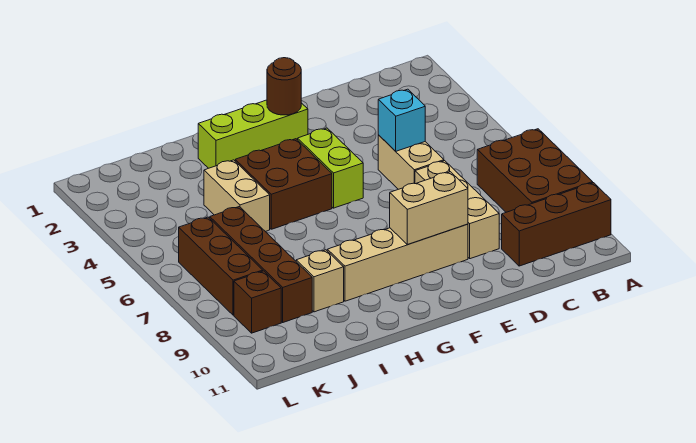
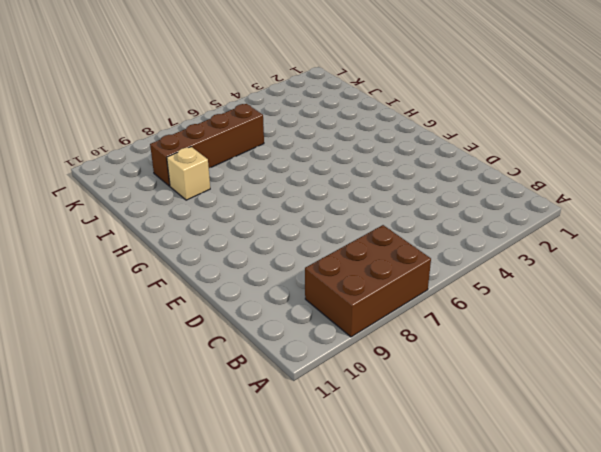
none -> brown 1x3 brick [502,183,611,266]
none -> tan 1x2 brick [378,135,444,189]
none -> tan 1x3 brick [415,161,499,259]

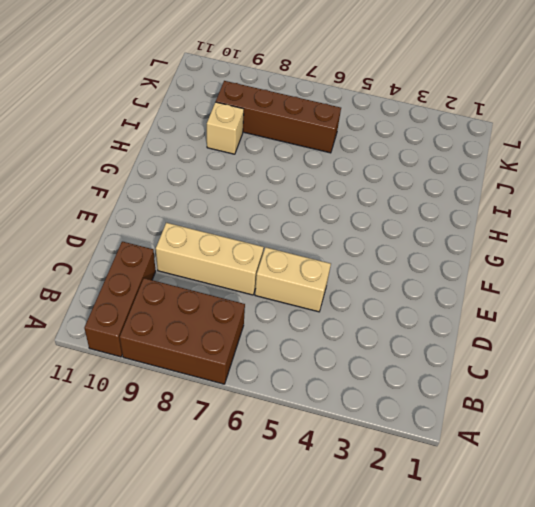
none -> tan 1x4 brick [327,224,468,301]
none -> lime 1x3 brick [198,100,308,168]
none -> lime 1x2 brick [298,128,363,208]

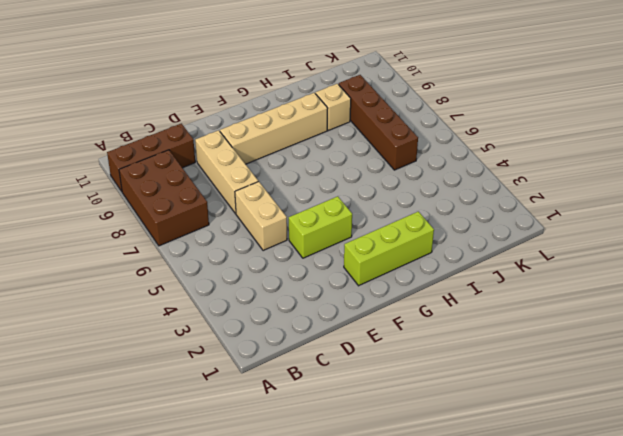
lime 1x2 brick [289,196,352,258] -> lime 1x2 brick turned to [298,128,363,208]
none -> brown 2x2 brick [235,139,332,229]
none -> tan 1x2 brick [204,160,270,232]
none -> brown 1x3 brick [179,217,263,315]

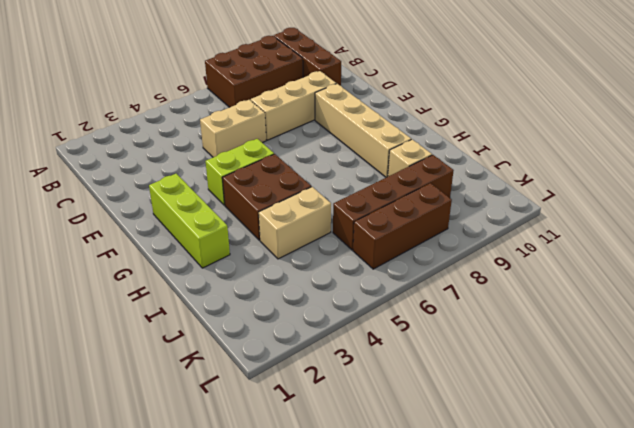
none -> brown 1x1 brick [234,271,281,333]
none -> cyan 1x1 brick [378,89,425,151]
none -> tan 1x2 brick [390,172,468,244]

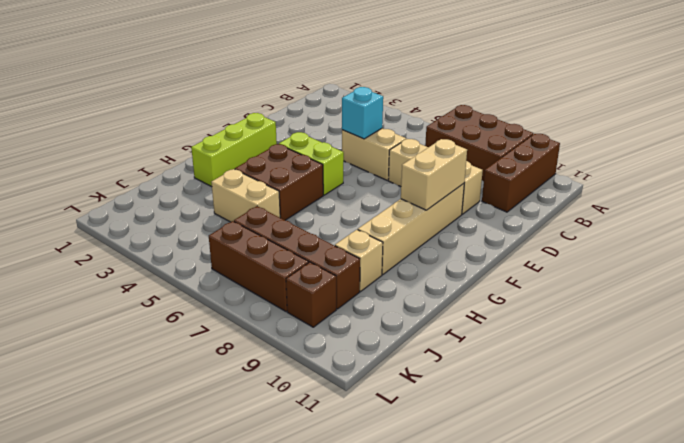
none -> brown 1x1 round brick [267,58,301,115]

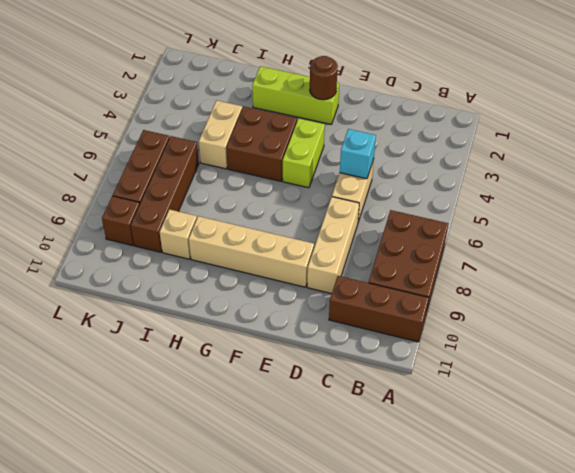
none -> tan 1x2 brick [390,172,468,244]

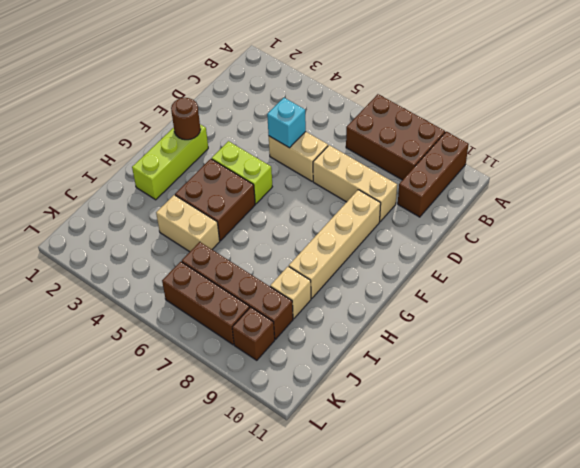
none -> tan 1x2 brick [390,172,468,244]

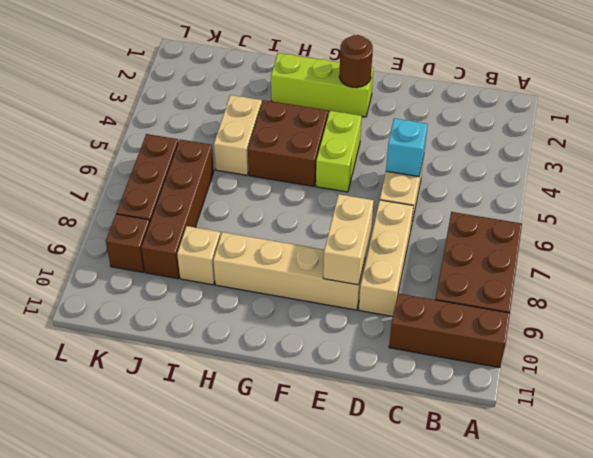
tan 1x2 brick [323,194,374,285] -> tan 1x2 brick turned to [390,172,468,244]

